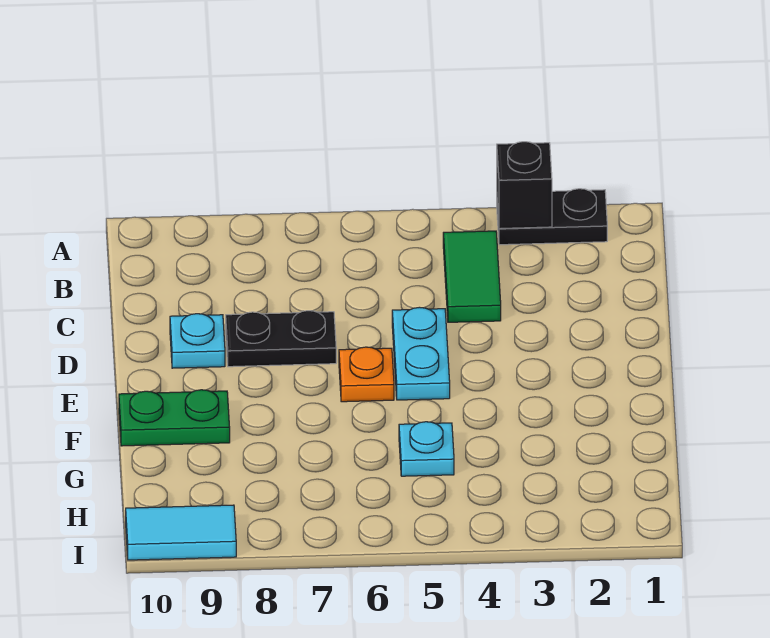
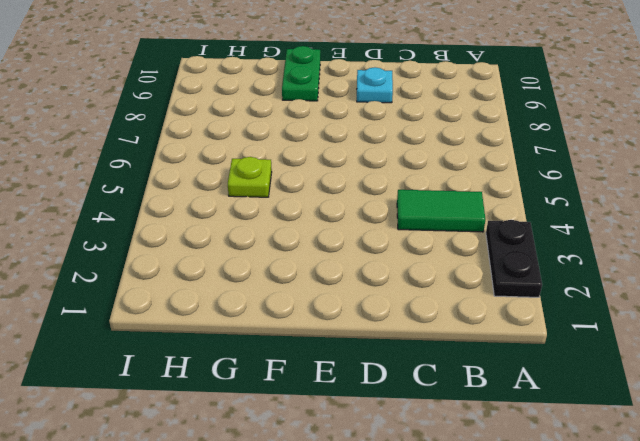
lime 1x1 plate [228,157,272,197] -> cyan 1x1 plate [399,422,454,476]
none -> cyan 1x2 plate [392,307,450,400]
none -> black 1x2 plate [226,311,336,367]

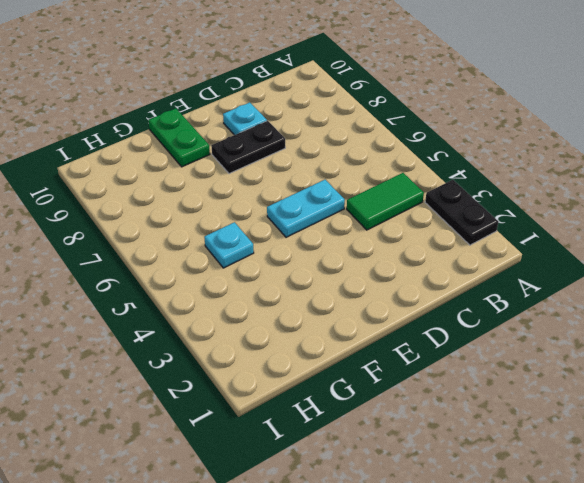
black 1x2 plate [211,121,285,174] -> black 1x2 plate turned to [226,311,336,367]
none -> orange 1x1 plate [339,347,394,402]
none -> cyan 1x2 tile [126,505,236,560]

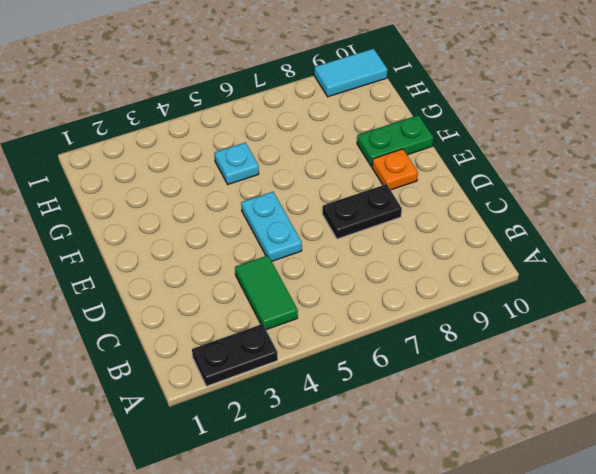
orange 1x1 plate [372,149,418,190] -> orange 1x1 plate moved to [339,347,394,402]
none -> cyan 1x1 plate [170,314,225,368]
none -> black 1x1 brick [497,142,552,229]

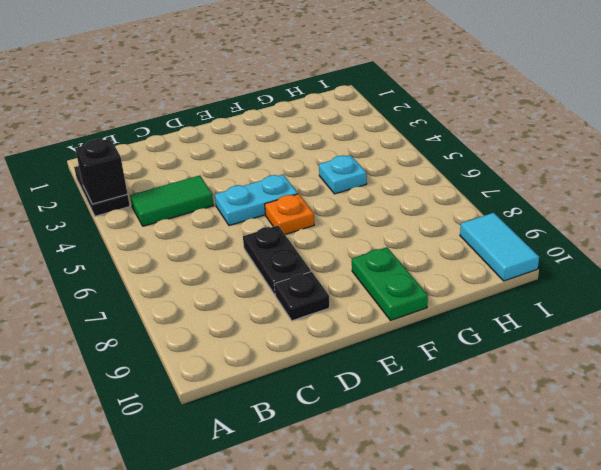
black 1x1 plate [274,272,329,321] -> cyan 1x1 plate [170,314,225,368]

